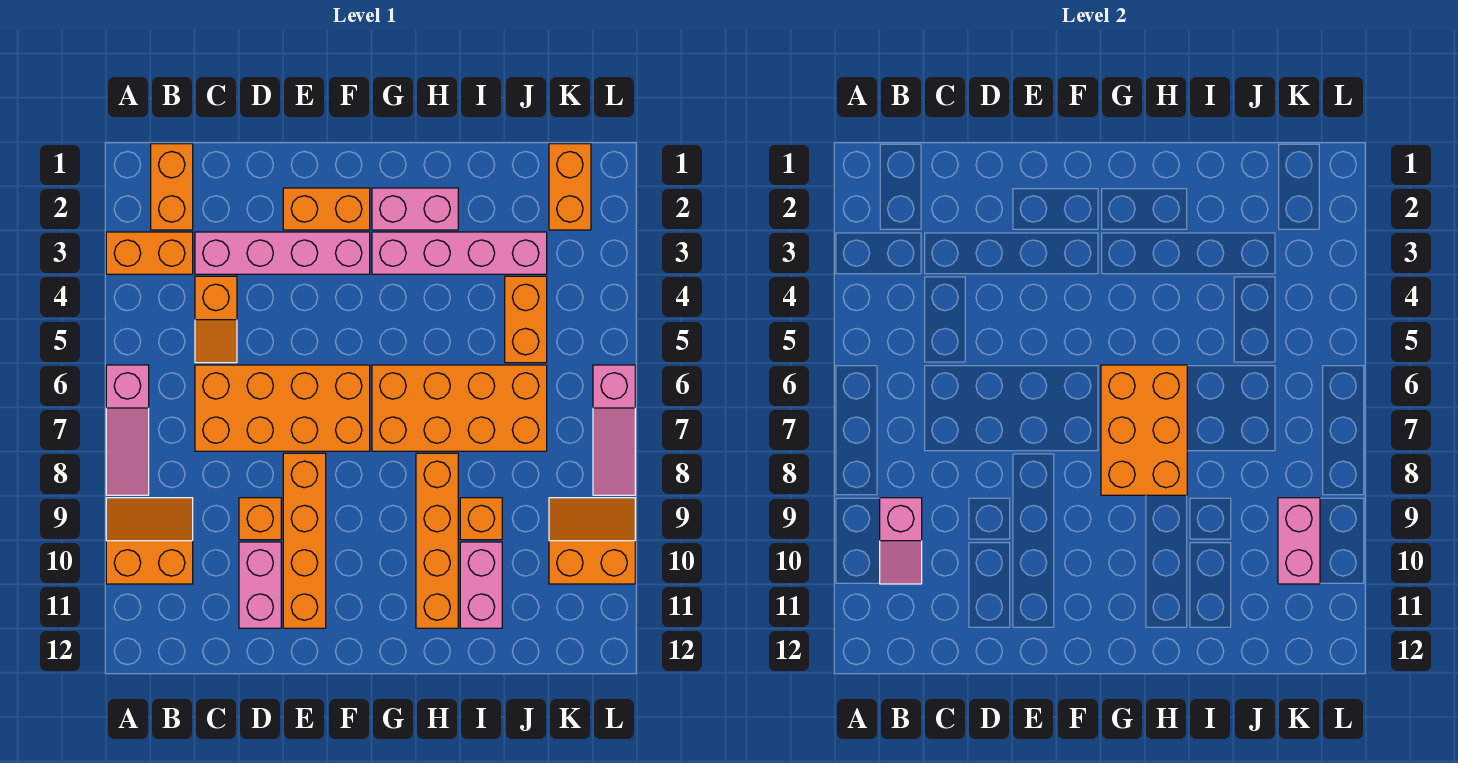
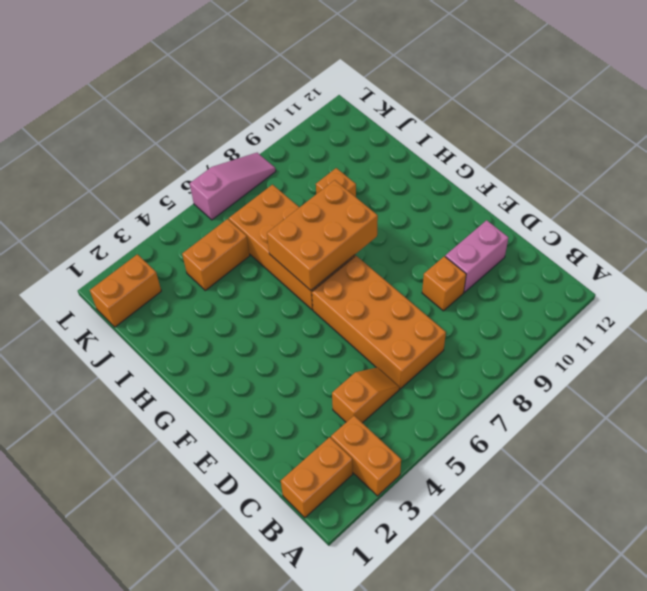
none -> pink 1x3 slope [106,365,149,495]
none -> orange 2x2 slope [106,498,193,584]
none -> pink 1x4 brick [195,232,370,274]

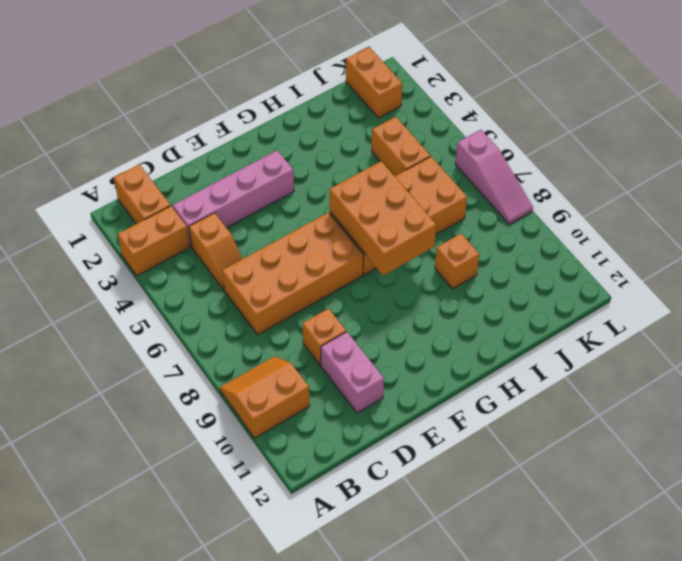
none -> pink 1x3 slope [106,365,149,495]
none -> orange 1x2 brick [283,188,370,230]
none -> orange 1x4 brick [283,453,326,628]

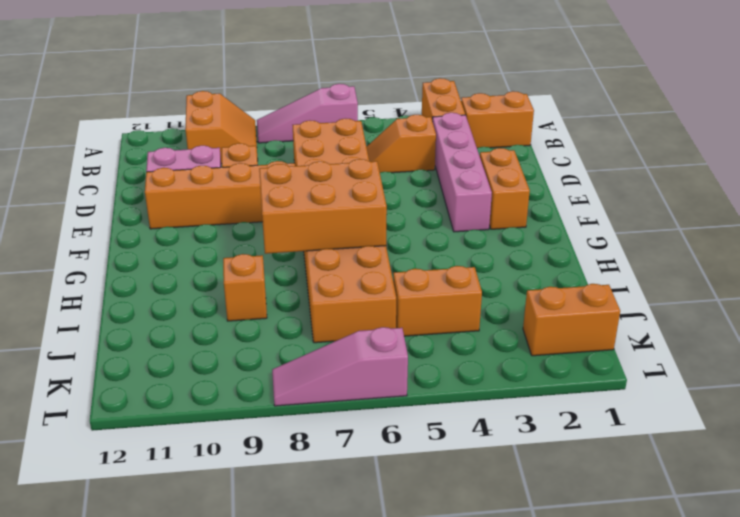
none -> pink 1x2 brick [372,188,458,230]
none -> pink 1x4 brick [372,232,547,274]
none -> orange 1x4 brick [416,453,458,628]

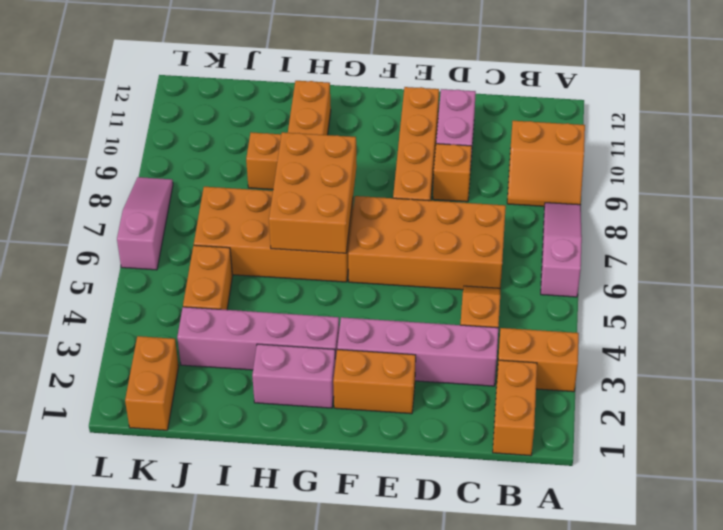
none -> pink 1x2 brick [460,542,502,628]
none -> orange 2x2 slope [549,498,635,584]
none -> pink 1x2 slope [880,498,922,584]

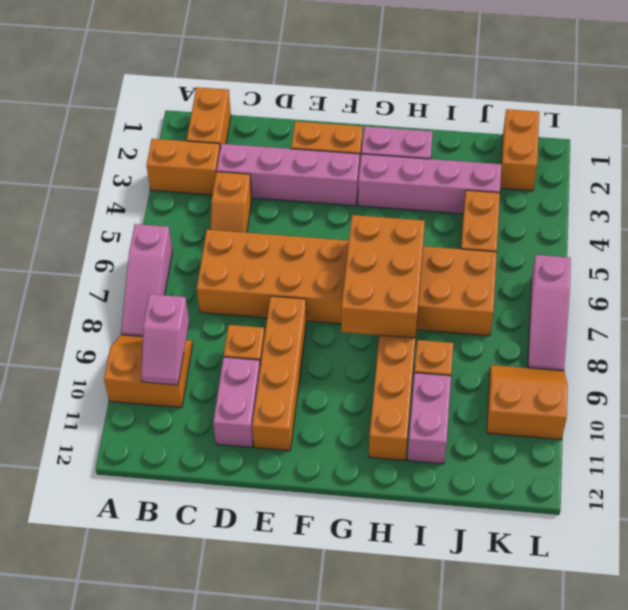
none -> pink 1x2 brick [1278,498,1320,584]

